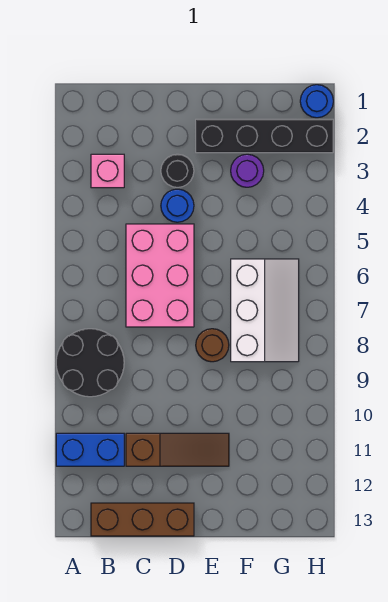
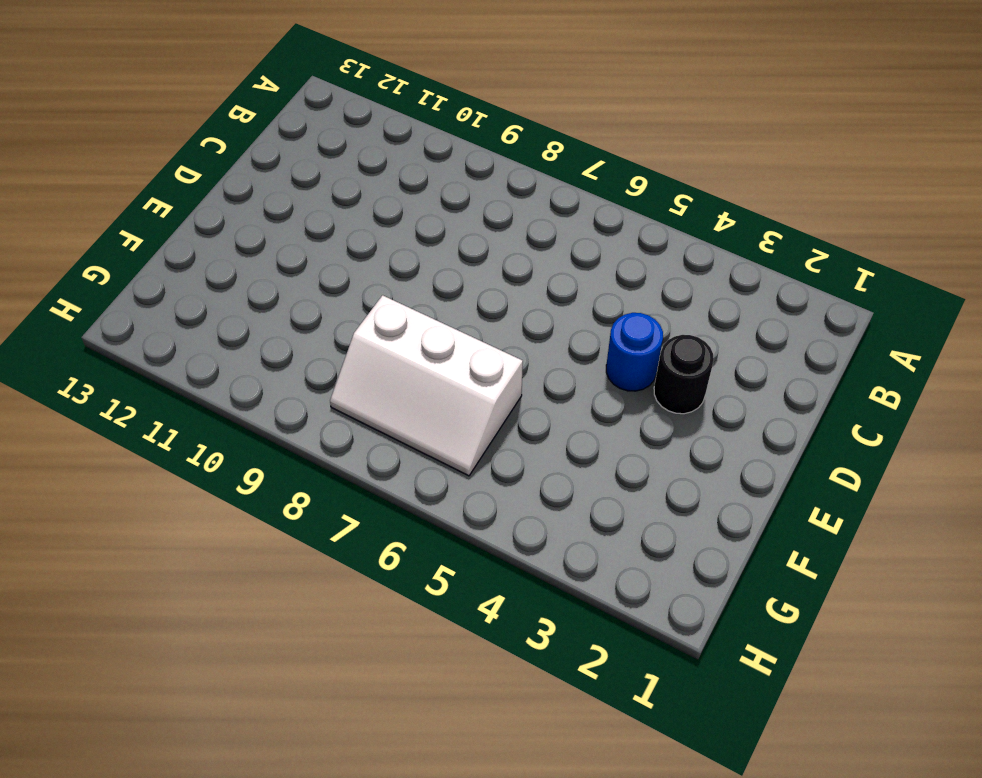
none -> black 2x2 round brick [56,329,124,397]
none -> blue 1x2 brick [56,433,124,466]
none -> pink 1x1 brick [91,154,124,188]

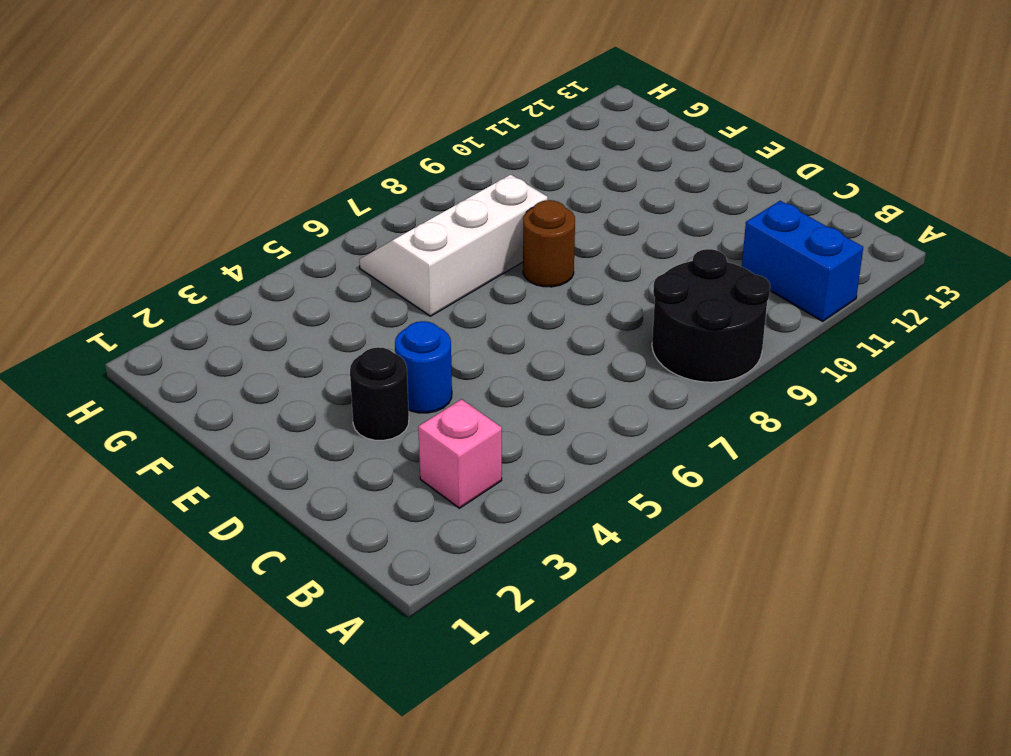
none -> brown 1x3 brick [91,503,194,536]
none -> pink 2x3 brick [126,224,194,327]
none -> brown 1x3 slope [126,433,229,466]

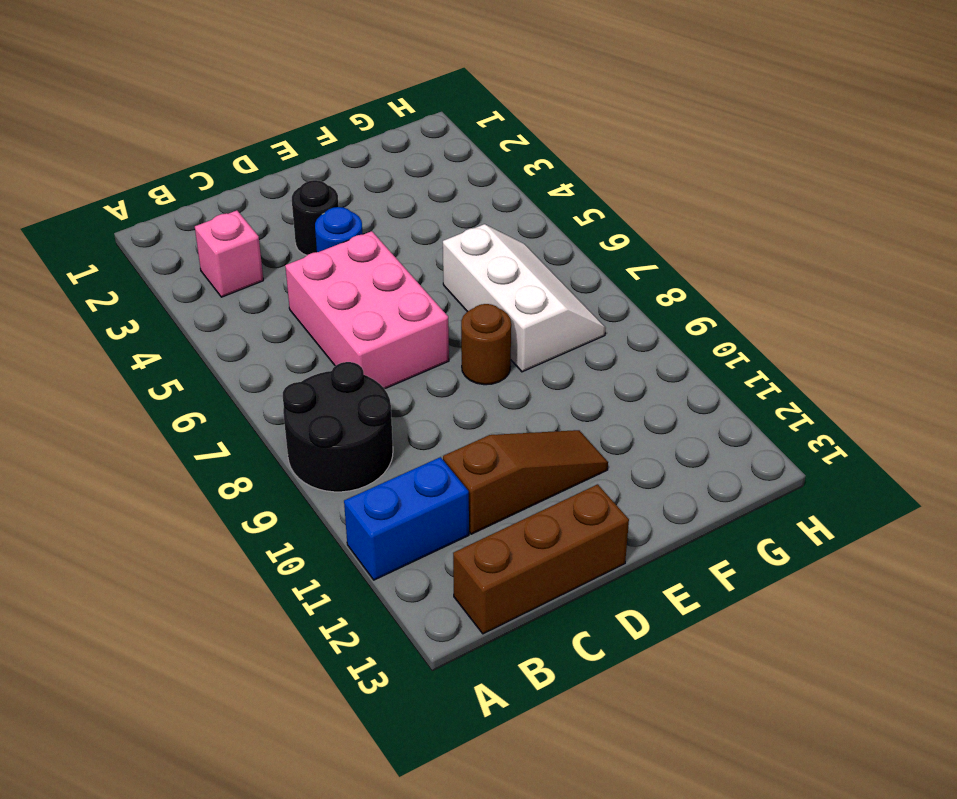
none -> black 1x4 brick [196,119,333,153]
none -> purple 1x1 round brick [231,154,264,187]
none -> blue 1x1 round brick [300,85,333,118]

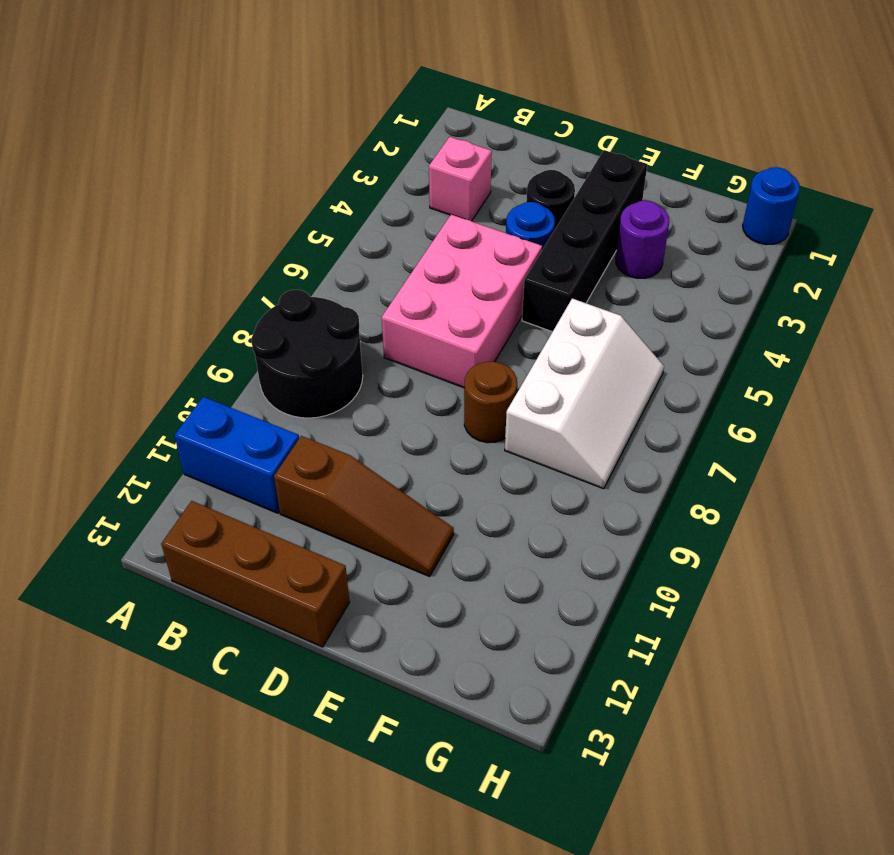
black 1x4 brick [522,150,647,332] -> black 1x4 brick turned to [196,119,333,153]

